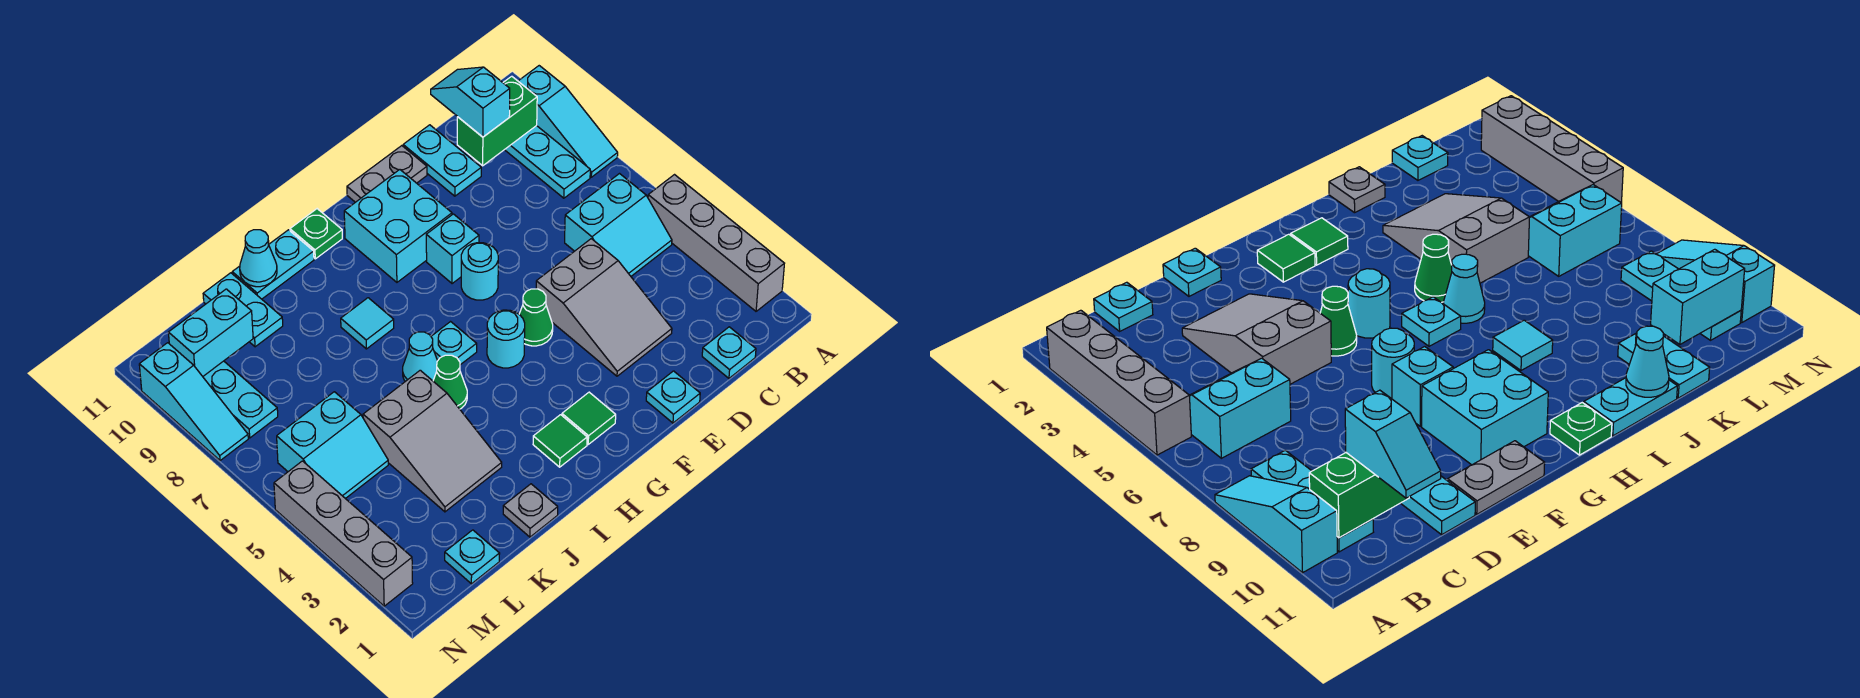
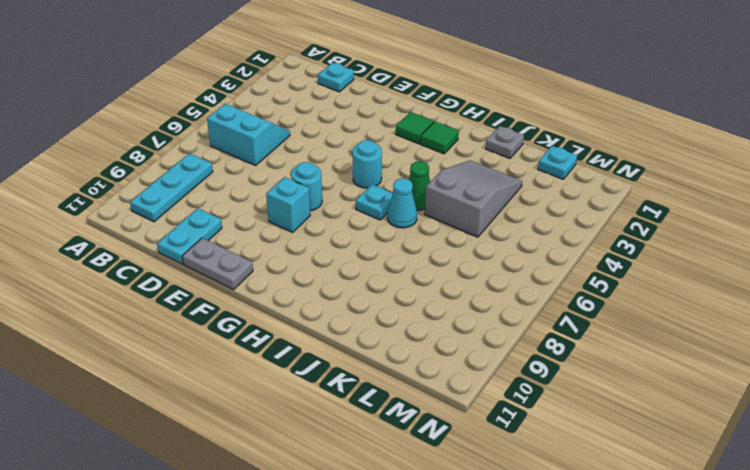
none -> grey 1x4 brick [648,175,784,311]
none -> cyan 1x3 slope [518,66,618,177]
none -> grey 2x3 slope [536,239,672,376]
none -> cyan 1x1 plate [646,371,700,423]

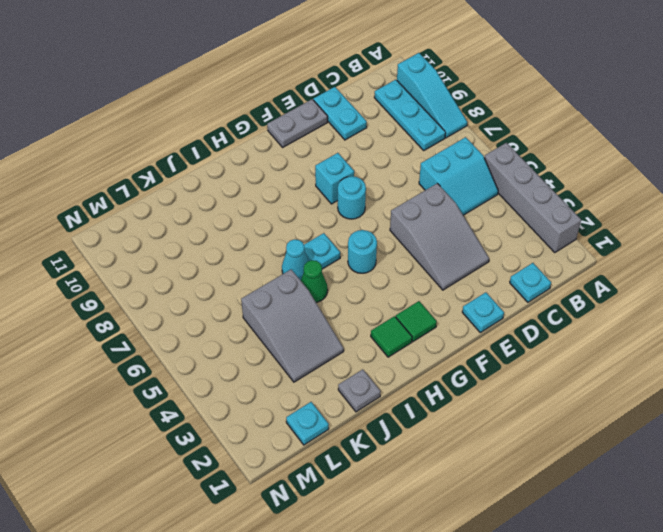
none -> green 1x1 cone [519,289,553,346]
none -> cyan 2x2 brick [344,170,452,282]
none -> green 1x1 plate [290,209,342,259]
none -> cyan 1x1 tile [341,298,394,349]

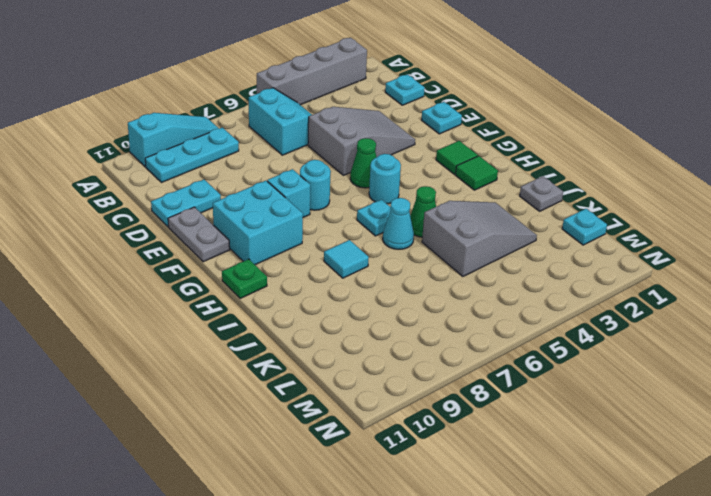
none -> cyan 1x2 plate [232,230,314,299]
none -> cyan 1x2 plate [203,273,283,347]
none -> cyan 2x2 slope [277,392,388,499]
none -> cyan 1x3 plate [203,361,278,438]

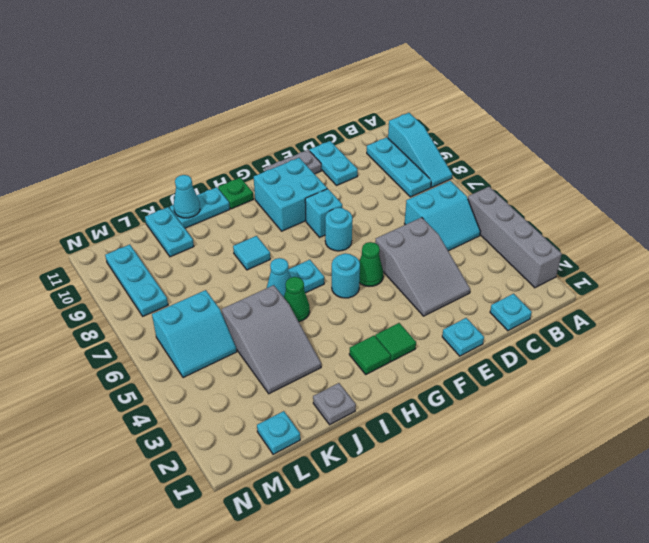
none -> grey 1x4 brick [274,461,413,606]
none -> cyan 1x3 slope [139,343,248,461]
none -> green 1x2 brick [457,76,537,166]
none -> cyan 1x2 brick [168,289,253,376]

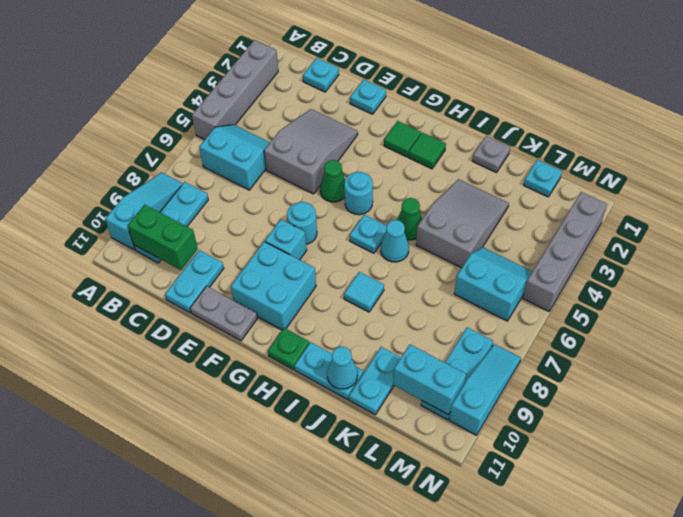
none -> cyan 1x2 slope [431,67,510,137]

